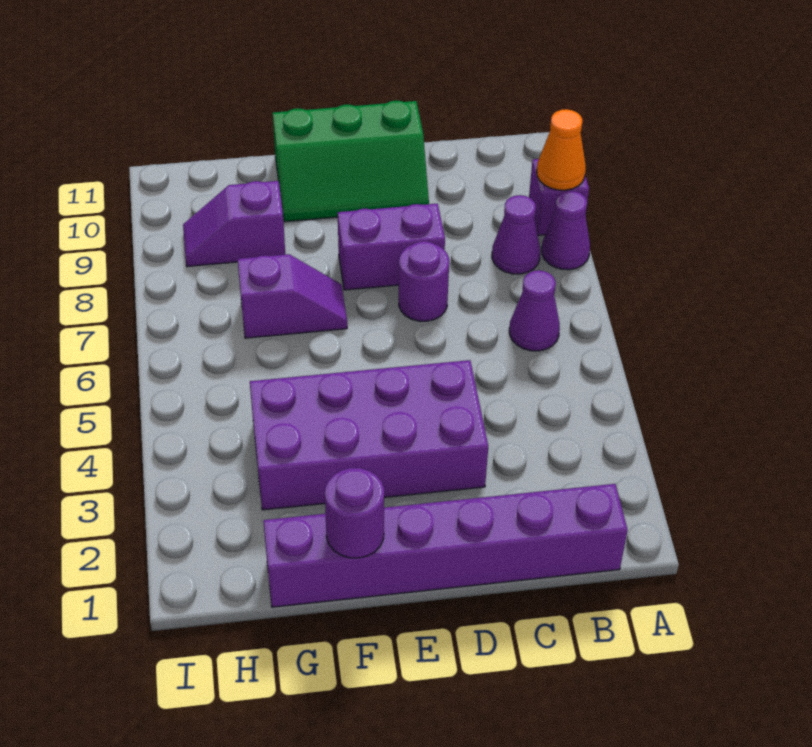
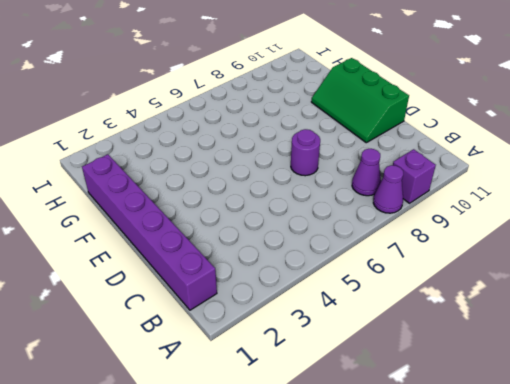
none -> purple 1x1 cone [509,270,560,351]
none -> purple 2x4 brick [250,360,488,510]
none -> purple 1x2 brick [338,204,445,290]

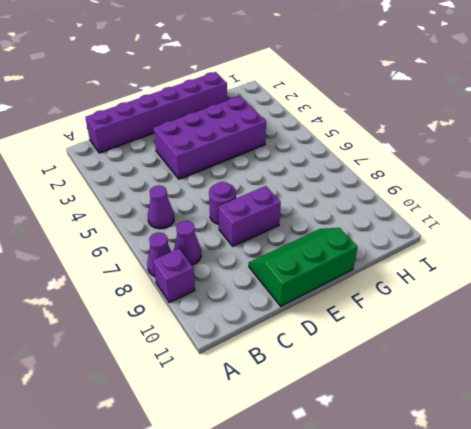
none -> purple 1x2 slope [237,254,347,338]
none -> purple 1x2 slope [183,181,285,267]
none -> orange 1x1 cone [537,109,586,190]

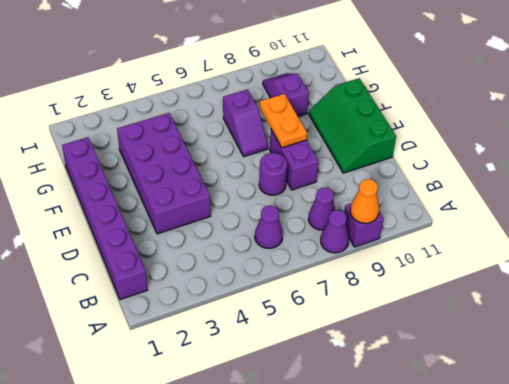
orange 1x2 plate [260,94,307,148] -> none
none -> purple 1x1 round brick [325,468,384,558]

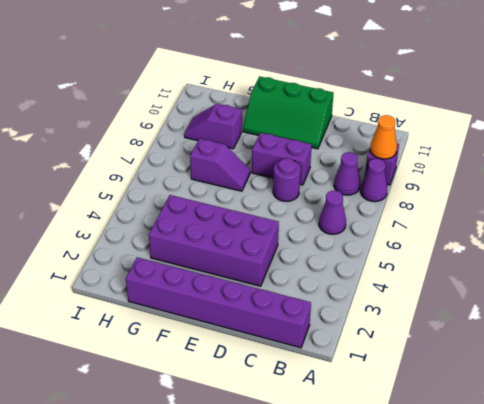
none -> purple 1x1 round brick [325,468,384,558]

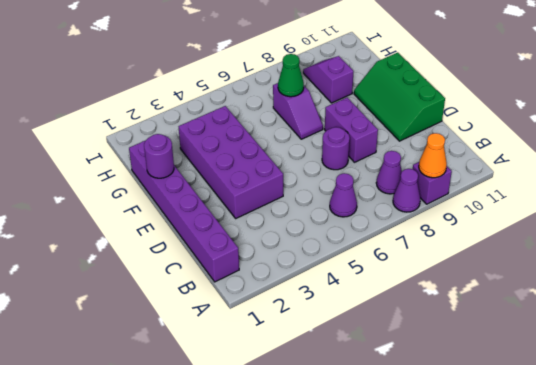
green 1x1 cone [278,54,304,97] -> none

